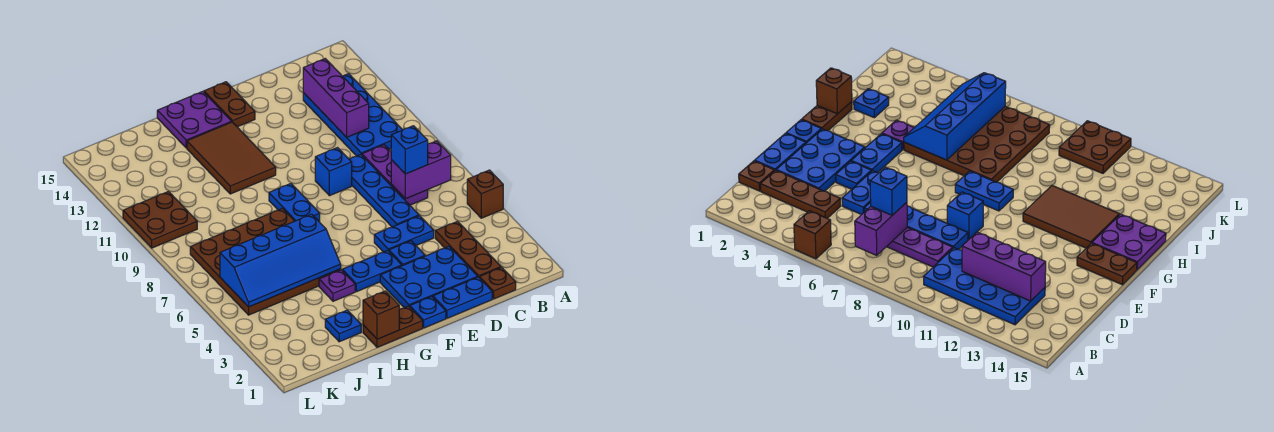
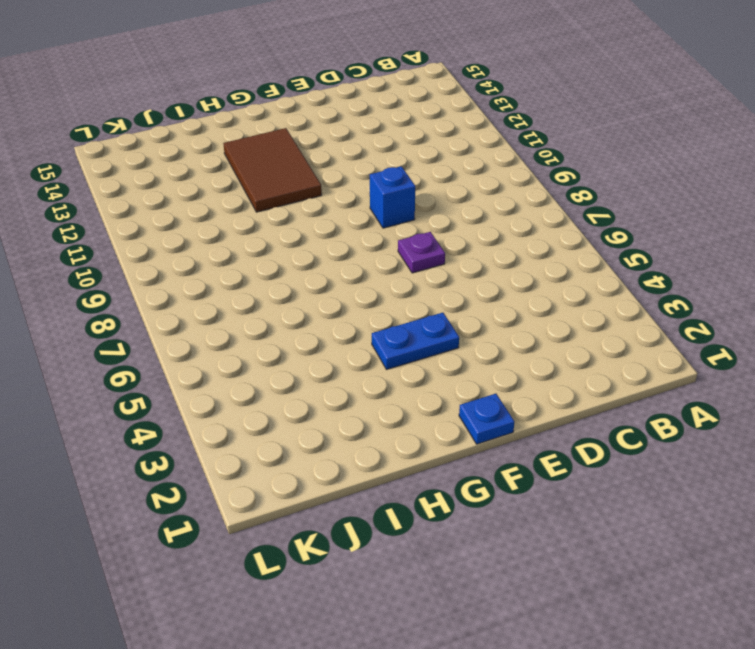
purple 1x1 plate [398,232,445,273] -> purple 1x1 plate moved to [319,270,355,301]
none -> brown 1x1 brick [467,170,503,218]
none -> blue 2x4 plate [303,74,402,156]
none -> brown 1x1 plate [480,267,516,299]

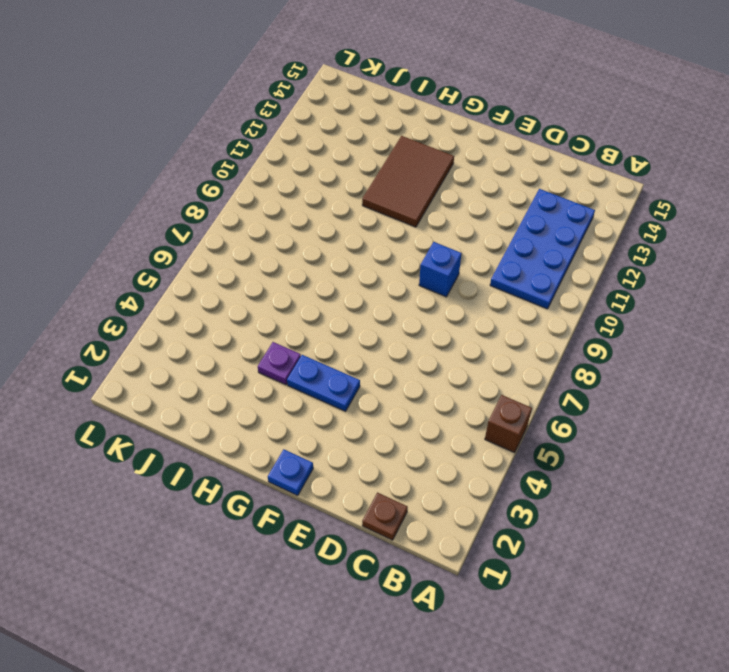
none -> brown 1x3 plate [435,221,501,278]
none -> purple 1x3 plate [362,145,428,205]
none -> blue 1x2 plate [433,277,492,318]

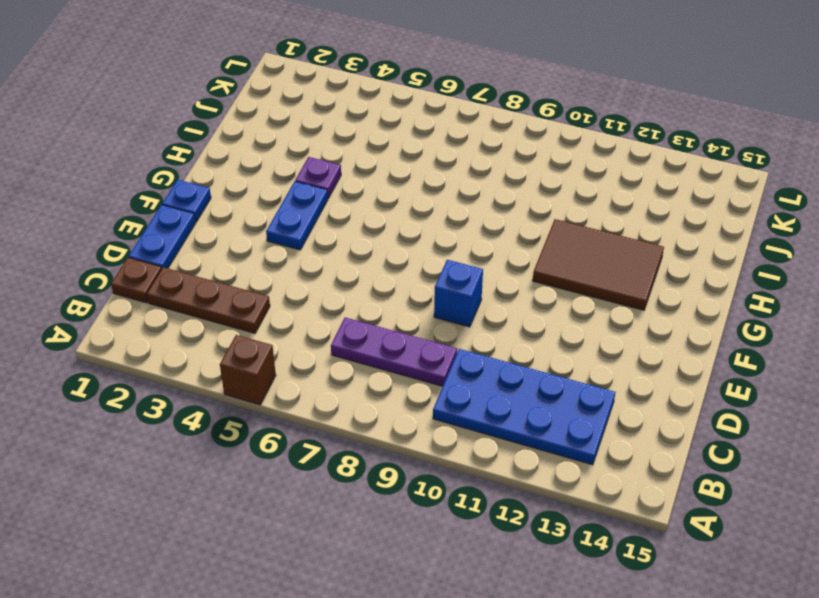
none -> blue 2x3 plate [380,247,478,308]
none -> blue 1x2 plate [374,216,434,252]
none -> blue 1x4 plate [349,154,419,227]

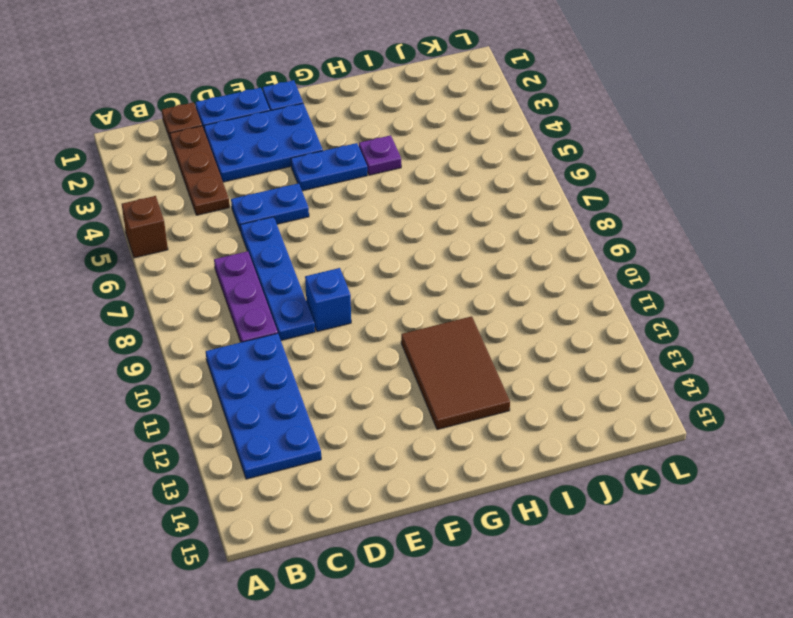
none -> blue 1x1 plate [389,241,425,266]
none -> brown 1x2 plate [204,82,255,127]
none -> brown 1x2 plate [363,306,423,347]

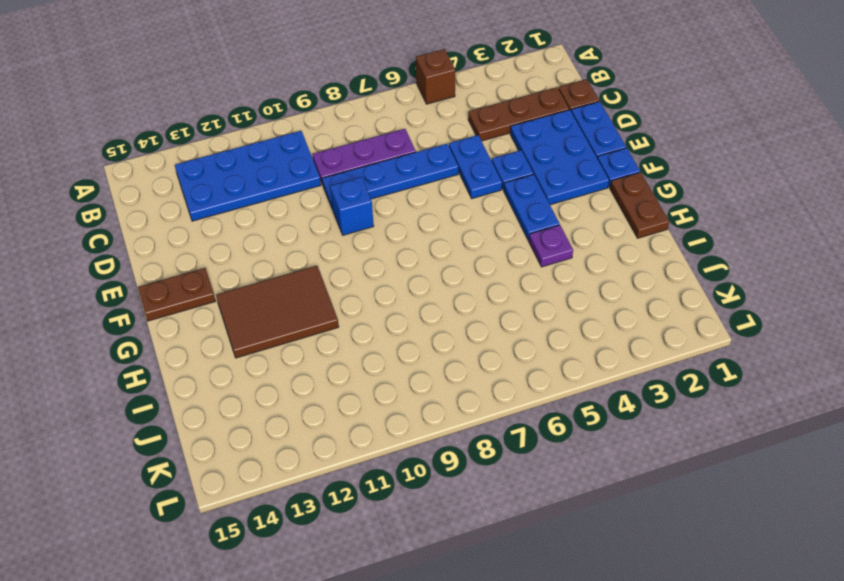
none -> blue 1x2 plate [269,184,320,221]
none -> purple 2x2 plate [157,91,232,148]
none -> brown 4x4 plate [190,208,341,315]

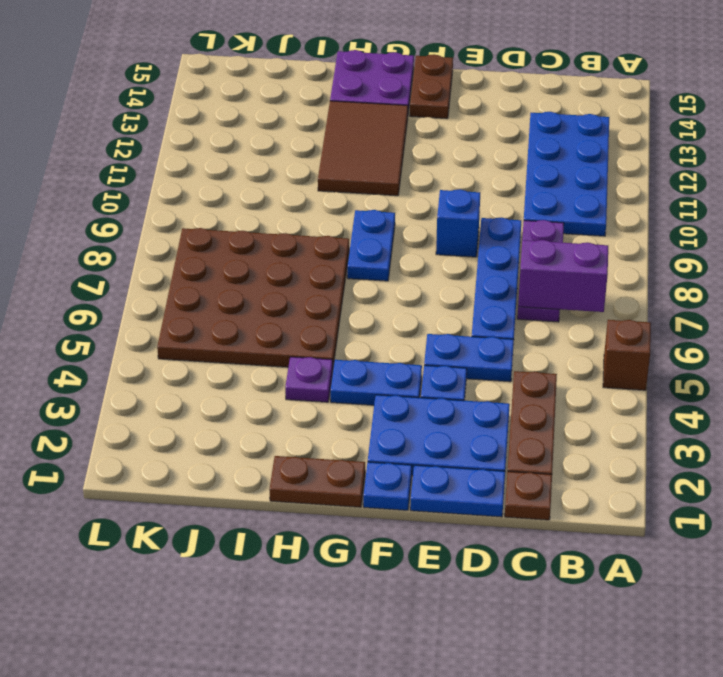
none -> blue 1x1 plate [325,310,361,342]
none -> brown 2x2 plate [123,192,197,248]
none -> purple 1x3 brick [303,59,369,137]

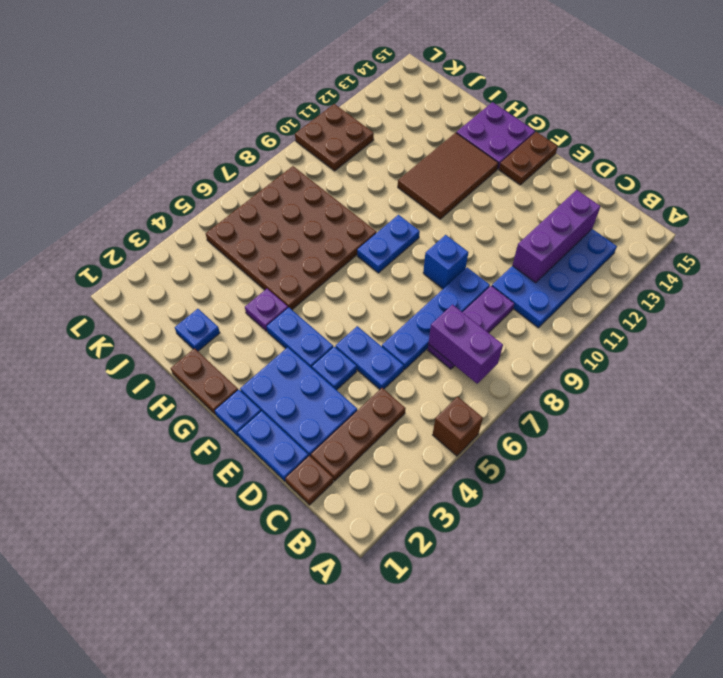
none -> brown 1x1 brick [363,291,399,339]
none -> blue 2x4 slope [220,214,341,307]
none -> blue 1x1 brick [391,126,428,174]

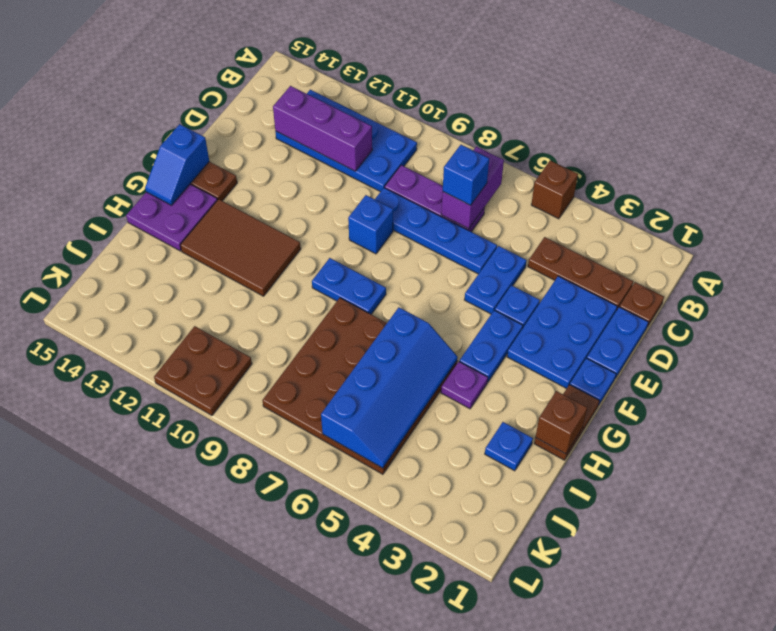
blue 1x2 slope [145,124,209,205] -> none

